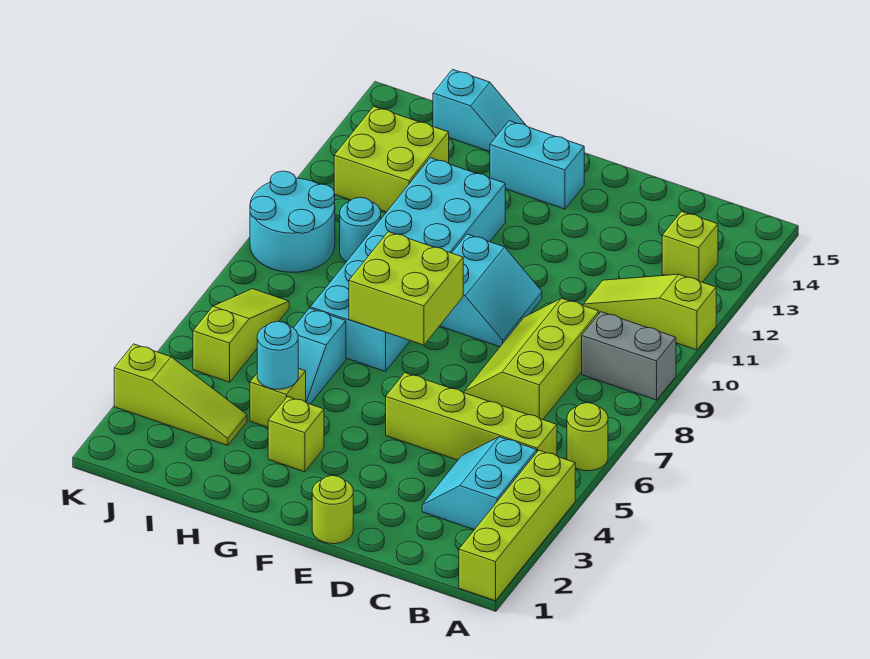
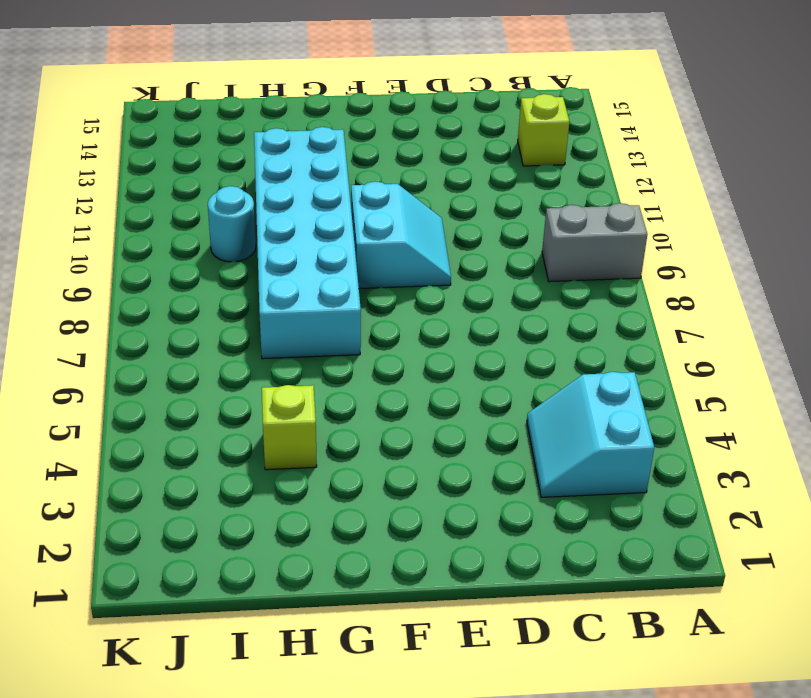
none -> lime 1x4 brick [459,450,575,601]
none -> lime 1x1 round brick [567,403,608,471]
none -> lime 1x3 slope [583,274,716,350]

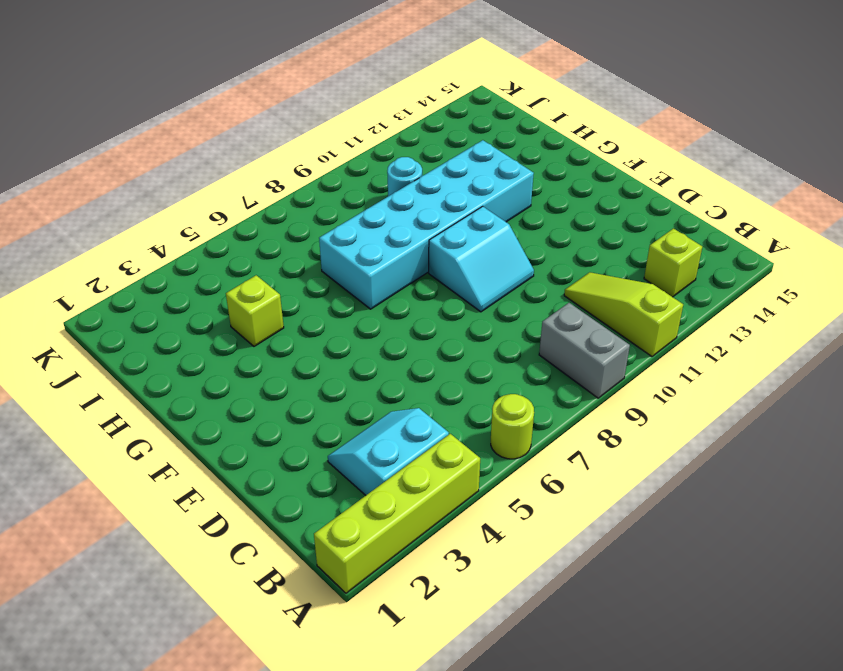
none -> lime 1x4 brick [386,373,557,460]
none -> lime 2x3 slope [464,298,599,420]
none -> lime 1x1 round brick [312,476,353,544]

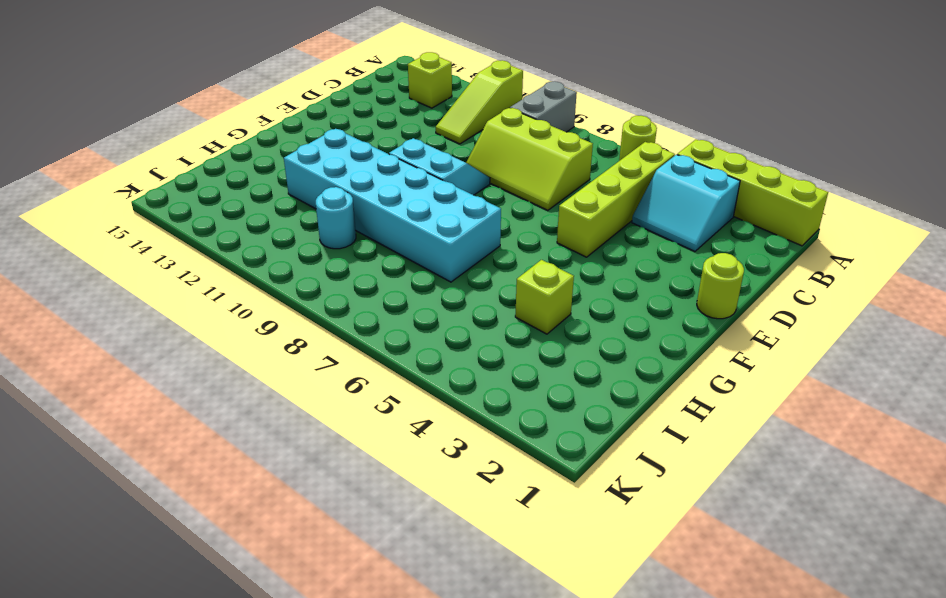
none -> cyan 1x2 brick [490,121,584,209]
none -> lime 1x1 brick [268,397,324,472]
none -> cyan 1x2 slope [294,308,346,404]

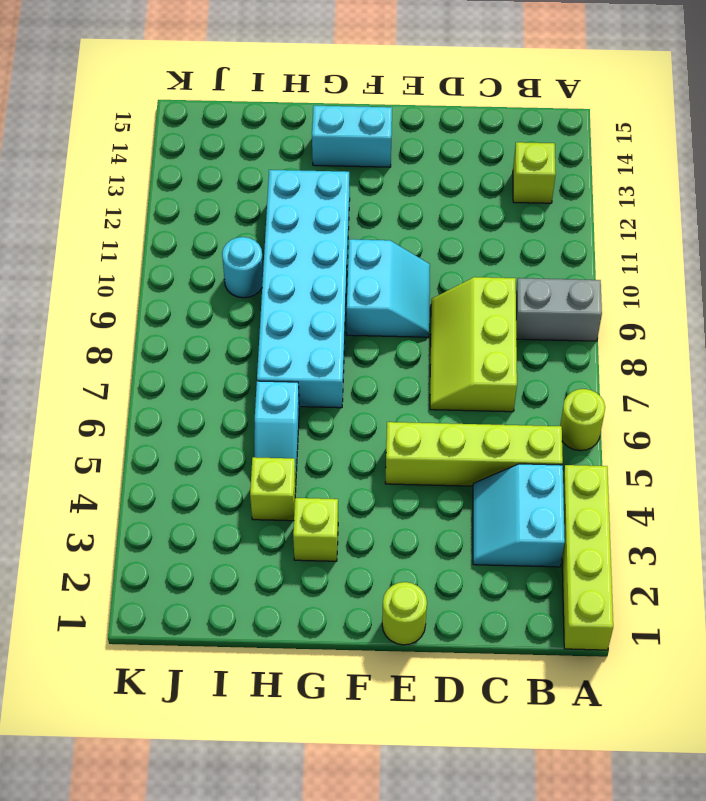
none -> lime 1x3 slope [583,274,716,350]
none -> cyan 1x2 slope [433,69,525,152]
none -> lime 1x3 slope [114,344,247,446]

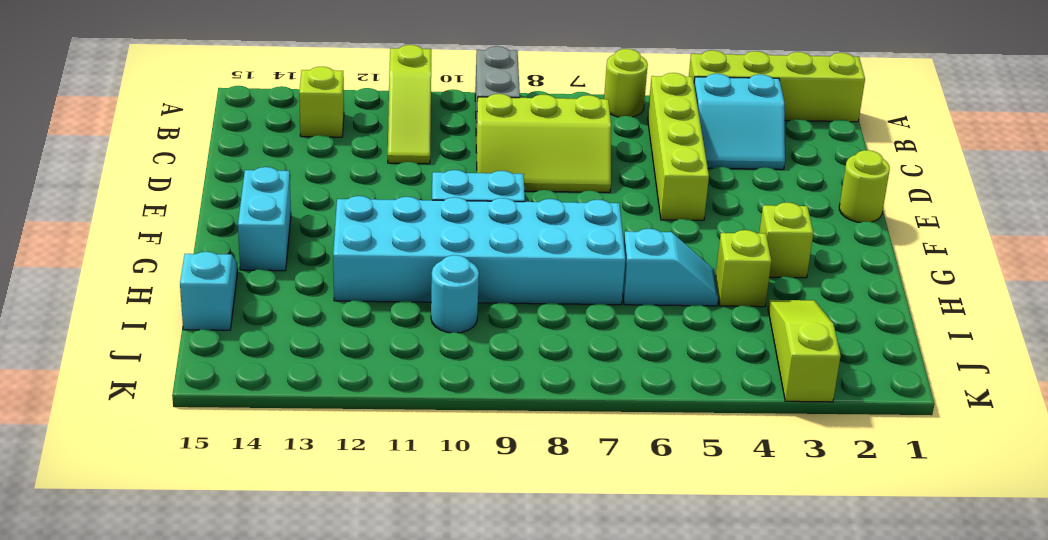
none -> lime 2x2 brick [334,106,449,212]
none -> lime 1x3 slope [193,289,289,382]
none -> cyan 2x2 round brick [250,171,335,272]

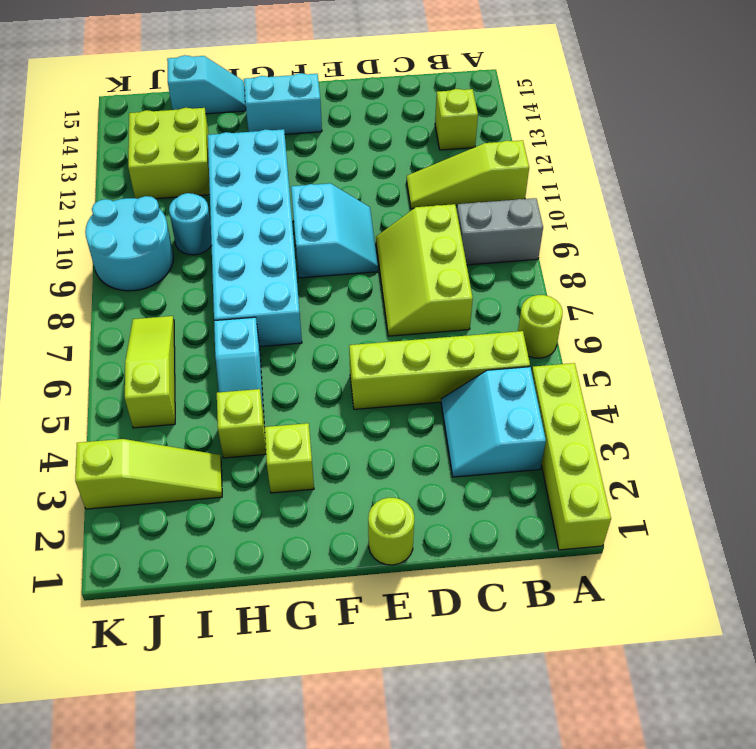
none -> lime 2x2 brick [349,232,463,345]
none -> cyan 1x1 round brick [257,321,298,389]

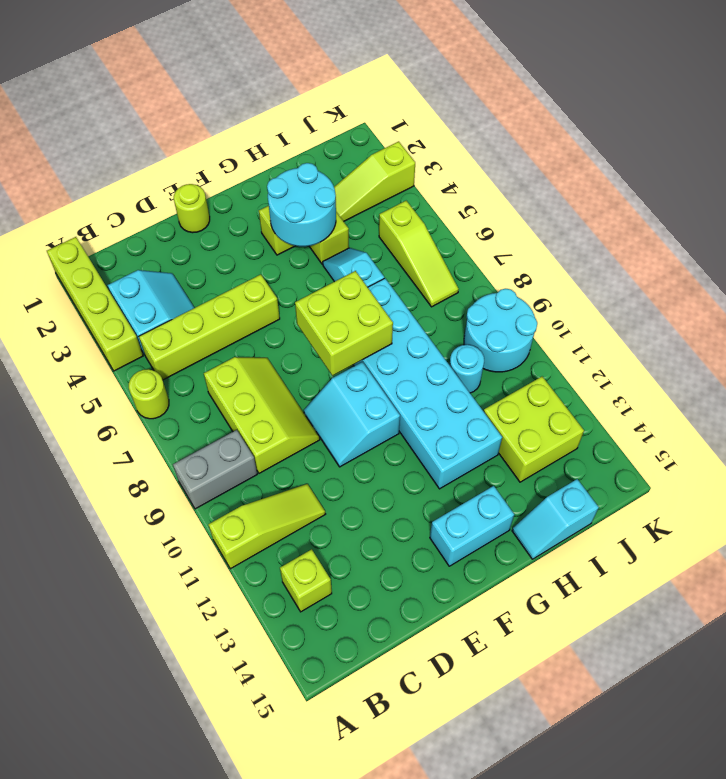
cyan 2x2 round brick [267,163,336,246] -> cyan 1x1 round brick [257,321,298,389]

